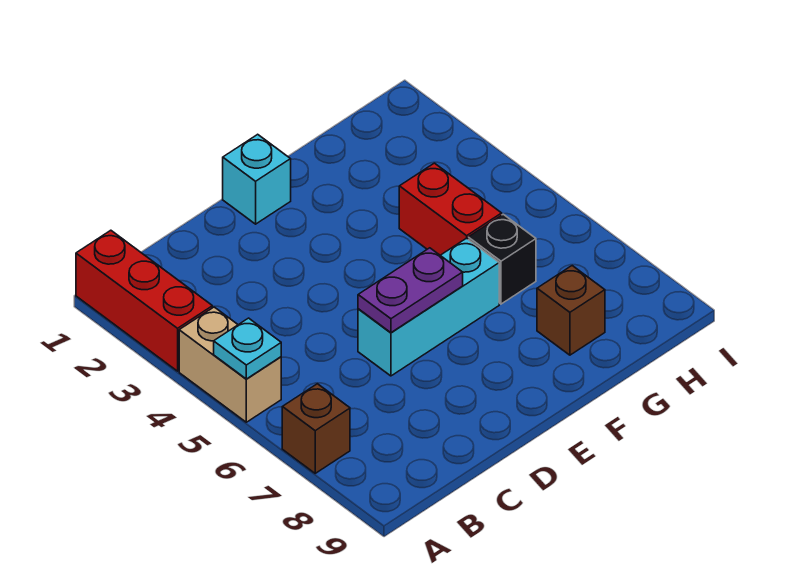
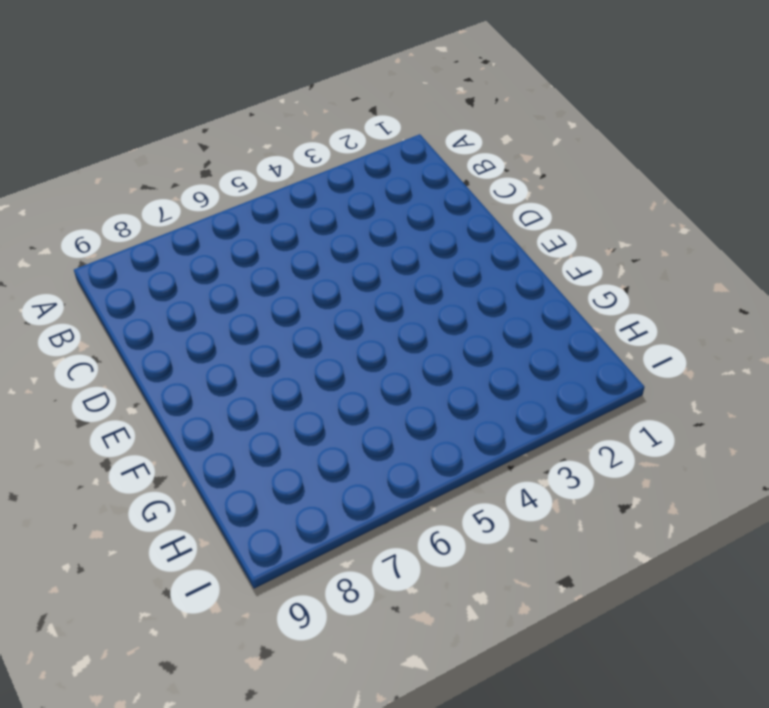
none -> red 1x3 brick [76,230,212,371]
none -> tan 1x2 brick [179,307,281,422]

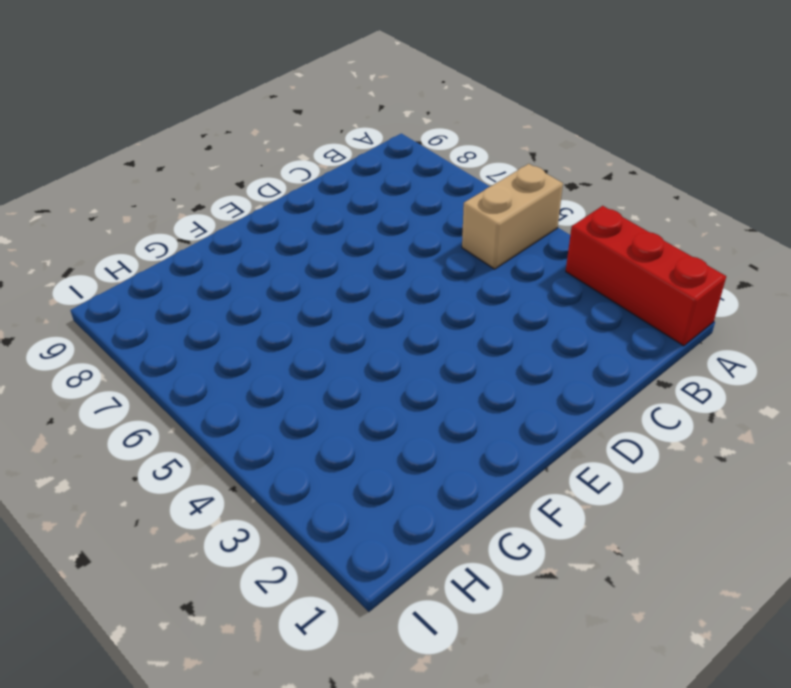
tan 1x2 brick [462,164,563,269] -> tan 1x2 brick turned to [179,307,281,422]
none -> brown 1x1 brick [282,384,350,473]
none -> cyan 1x3 brick [358,238,499,376]

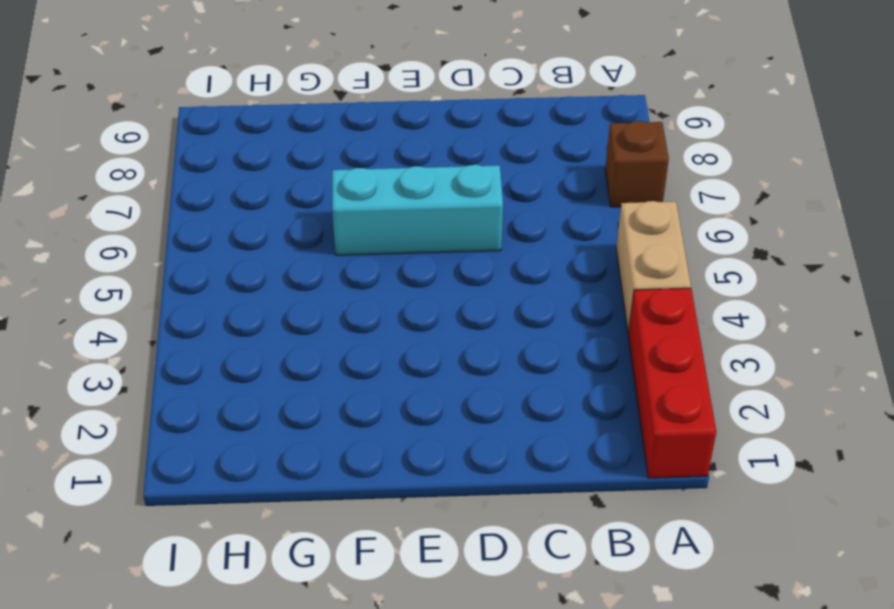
none -> cyan 1x1 brick [223,134,291,224]
none -> red 1x2 brick [399,163,502,255]

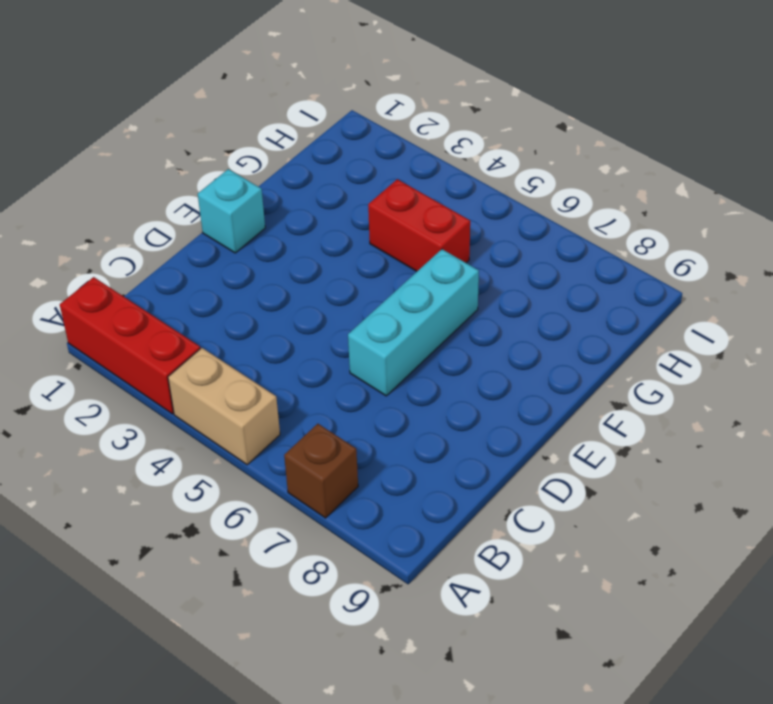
none -> black 1x1 brick [468,214,536,304]
none -> brown 1x1 brick [537,266,605,355]

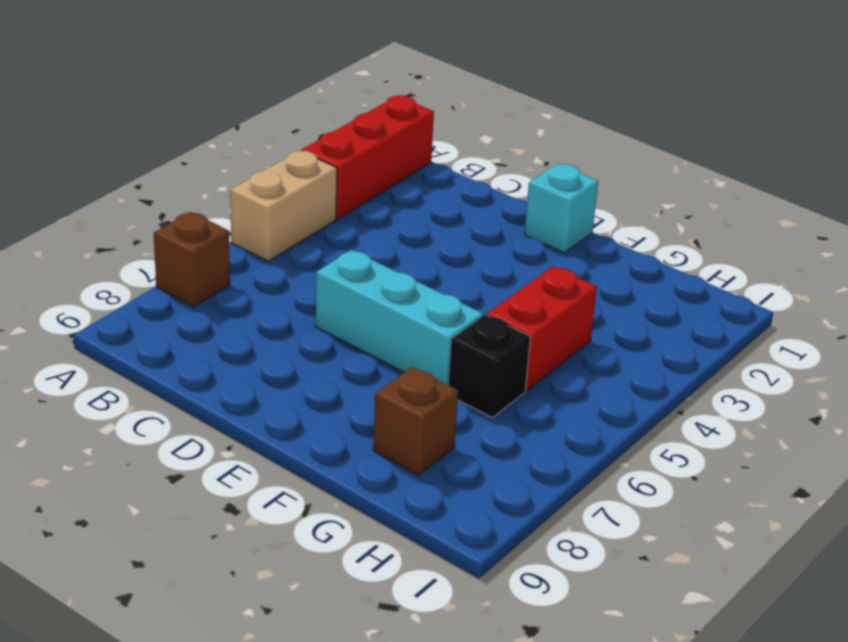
none -> cyan 1x1 plate [214,318,281,379]
none -> purple 1x2 plate [358,248,463,333]

